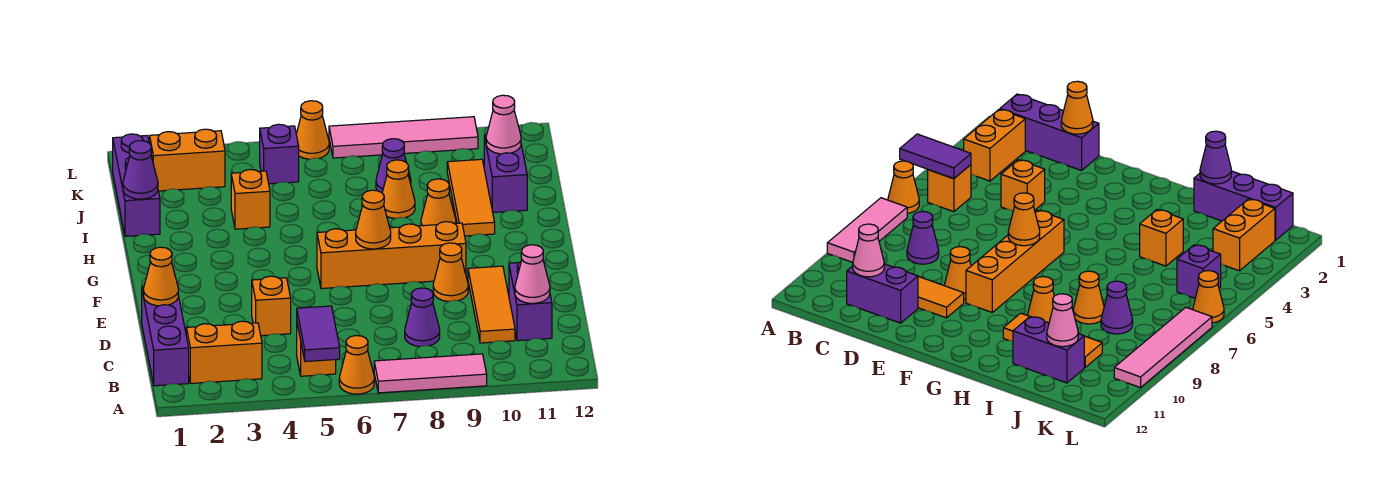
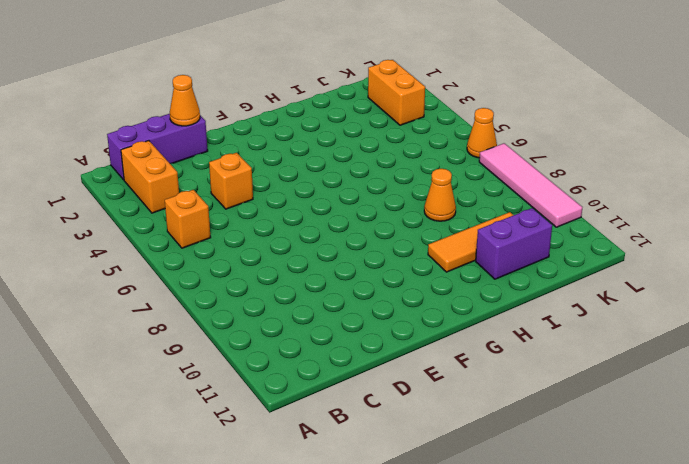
none -> orange 1x1 cone [339,336,374,394]
none -> pink 1x3 tile [374,354,487,393]
none -> purple 1x1 cone [405,288,440,347]

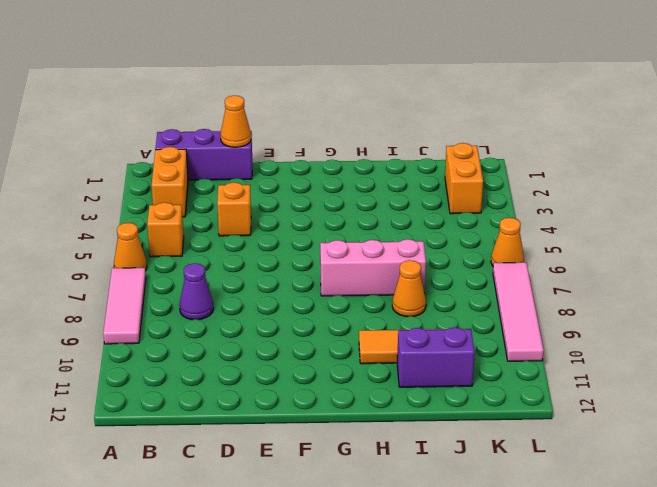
pink 1x3 brick [320,239,426,296] -> none
none -> orange 1x3 tile [468,266,515,343]
none -> purple 1x2 brick [509,262,552,341]
none -> orange 1x1 cone [433,243,468,302]

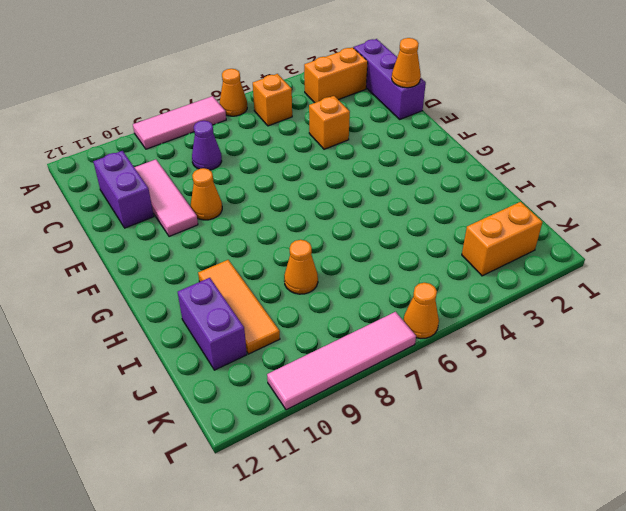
pink 1x3 tile [134,159,198,237] -> orange 1x3 tile [468,266,515,343]
none -> orange 1x4 brick [317,222,466,289]
none -> orange 1x1 cone [421,179,456,226]
none -> purple 1x3 brick [113,134,160,236]

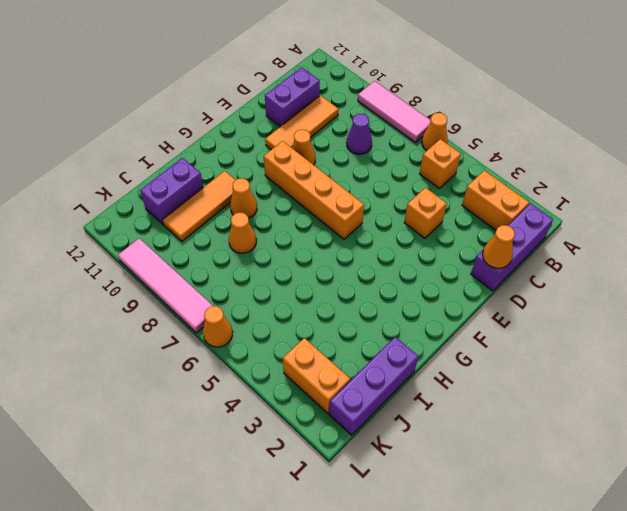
none -> orange 1x1 brick [231,170,270,229]
none -> purple 1x1 cone [376,139,411,193]
none -> purple 1x1 brick [260,124,299,184]

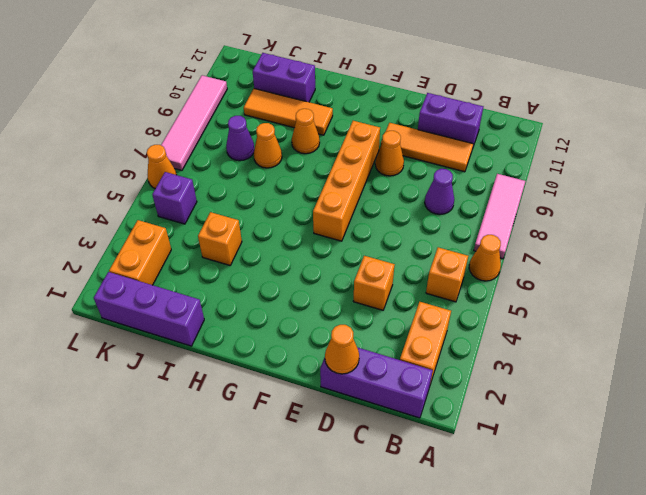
none -> purple 1x2 tile [297,306,340,362]
none -> pink 1x1 cone [515,245,550,303]
none -> orange 1x1 cone [356,190,391,249]

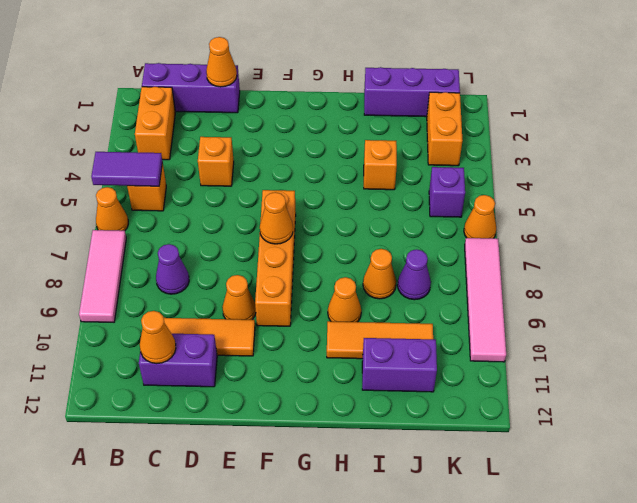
orange 1x1 cone [140,311,176,364] -> pink 1x1 cone [515,245,550,303]
none -> purple 1x1 cone [123,141,158,199]
none -> pink 1x1 cone [486,95,521,154]

